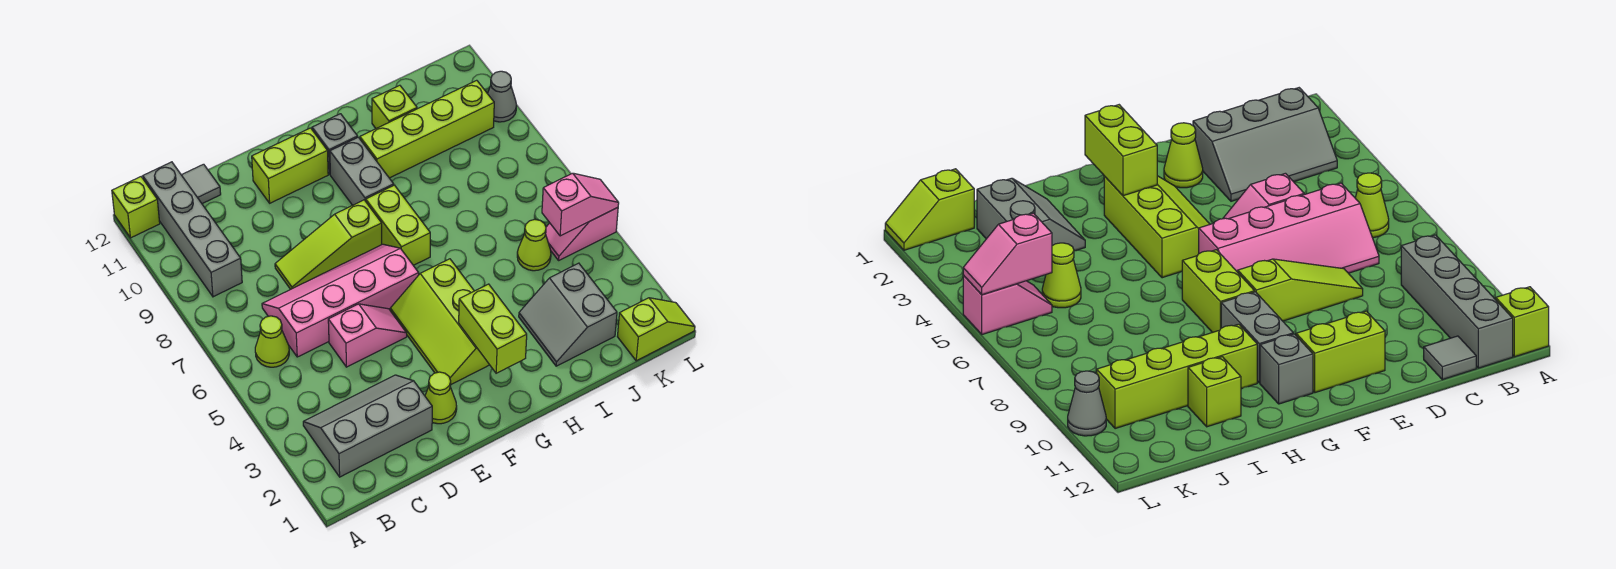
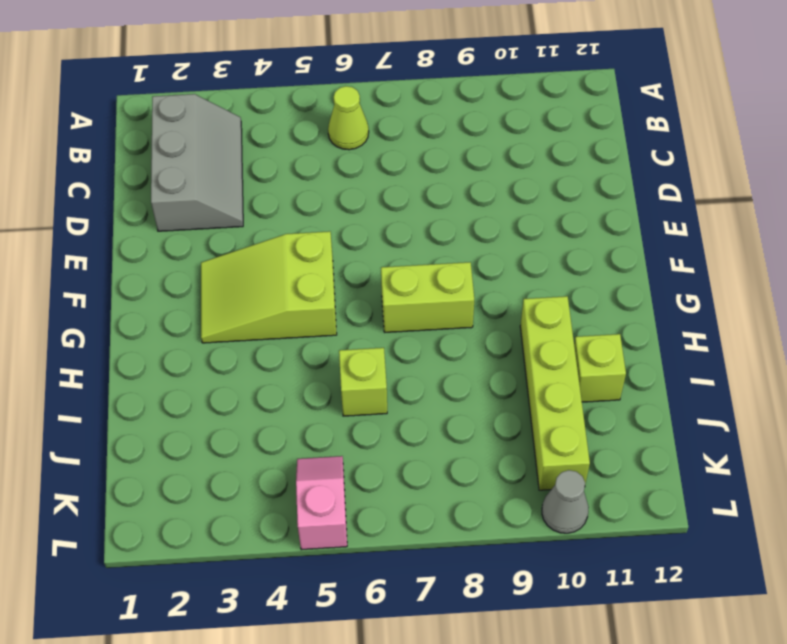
lime 2x3 slope [201,231,337,343] -> lime 2x3 slope turned to [390,259,489,384]
lime 1x1 brick [339,348,387,416] -> lime 1x1 brick moved to [112,177,160,238]
none -> grey 1x4 brick [143,162,242,297]
none -> pink 2x4 slope [262,244,419,357]
none -> grey 1x1 tile [182,164,221,204]

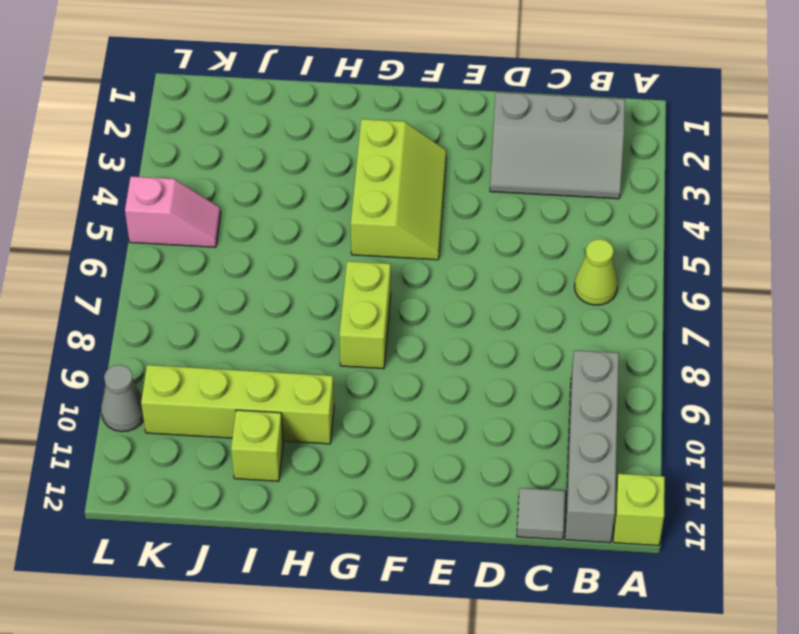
none -> pink 2x4 slope [262,244,419,357]
none -> pink 1x2 slope [328,304,407,367]
none -> lime 1x3 slope [275,200,382,289]

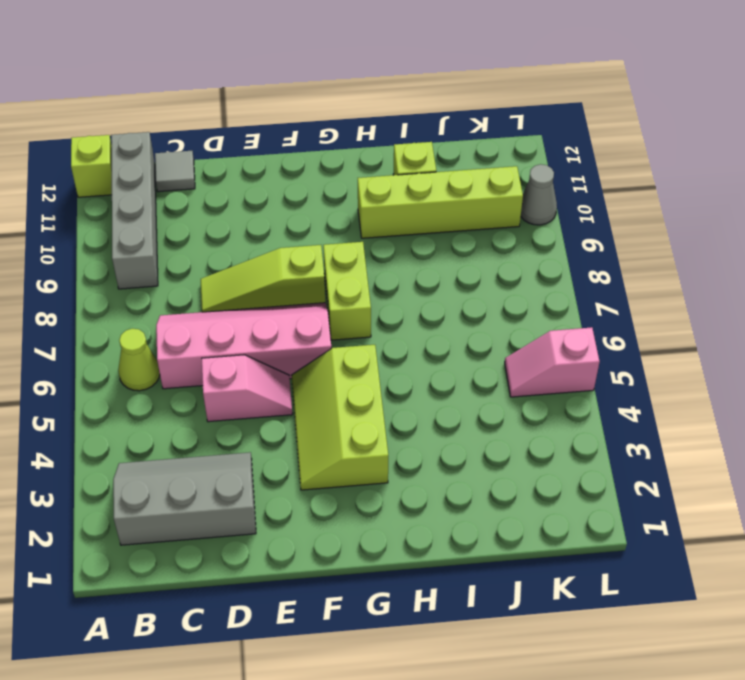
none -> lime 1x1 cone [425,372,457,424]
none -> lime 1x2 brick [252,128,328,203]
none -> grey 1x2 brick [330,137,394,205]

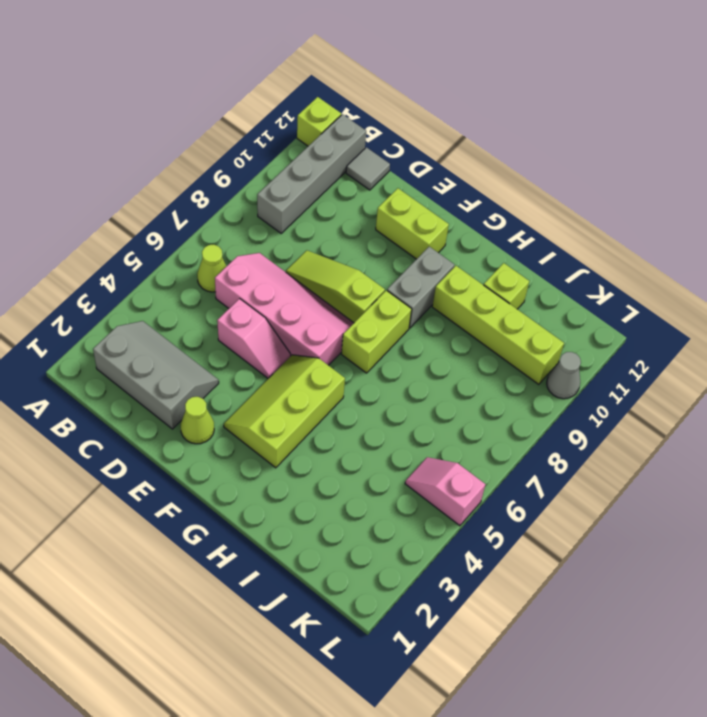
none -> grey 1x1 brick [312,114,358,174]
none -> grey 2x2 slope [519,263,617,366]
none -> lime 1x1 cone [517,220,551,271]

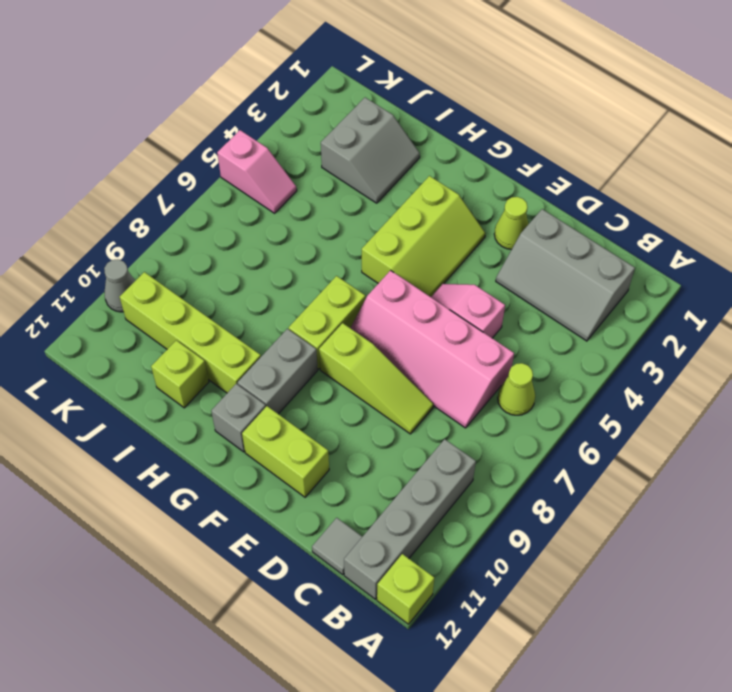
none -> lime 1x1 cone [517,220,551,271]
none -> lime 1x2 slope [617,298,695,361]
none -> lime 1x2 brick [459,284,527,373]

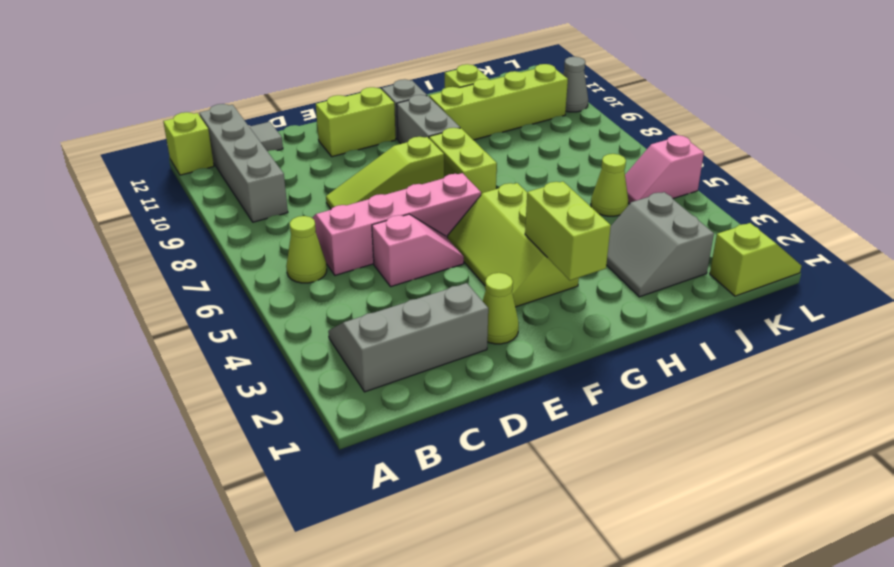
none -> pink 1x2 slope [542,173,619,236]

